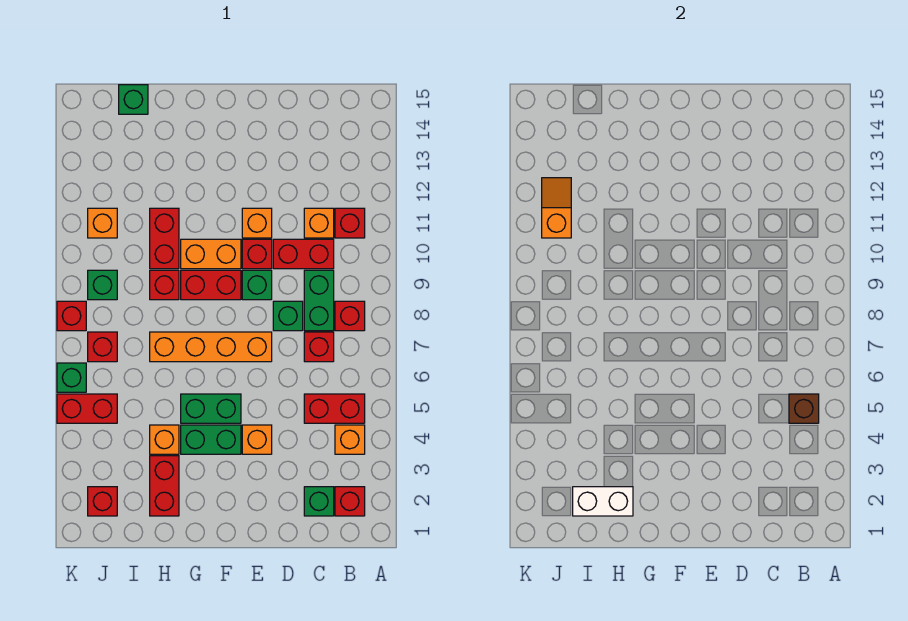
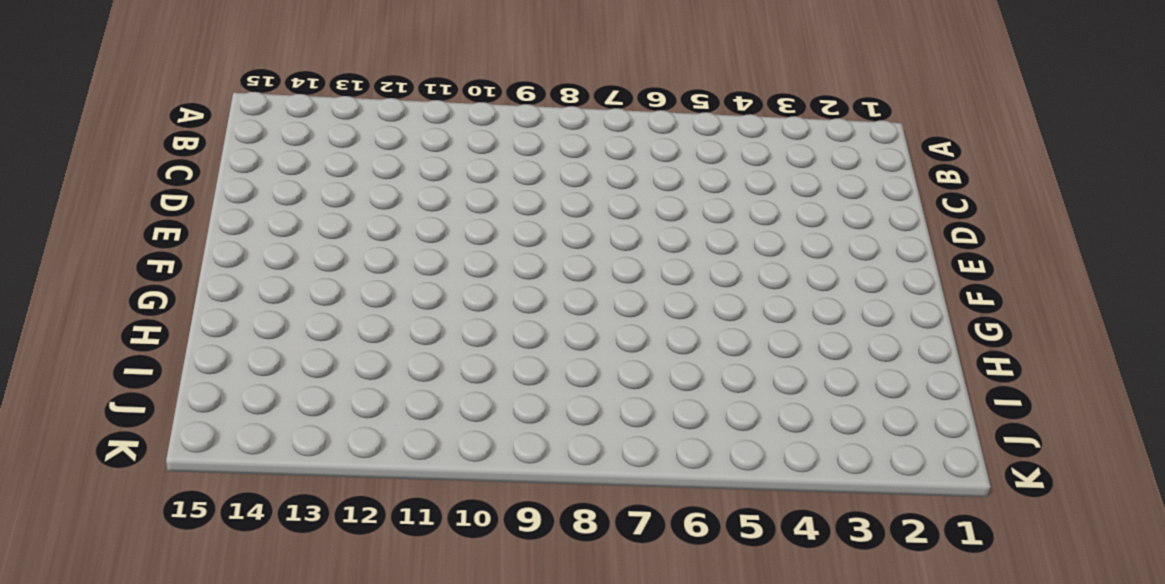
none -> red 1x1 brick [335,487,365,516]
none -> orange 1x1 brick [335,425,365,454]
none -> red 1x2 brick [304,394,365,423]
none -> red 1x1 brick [335,301,365,331]

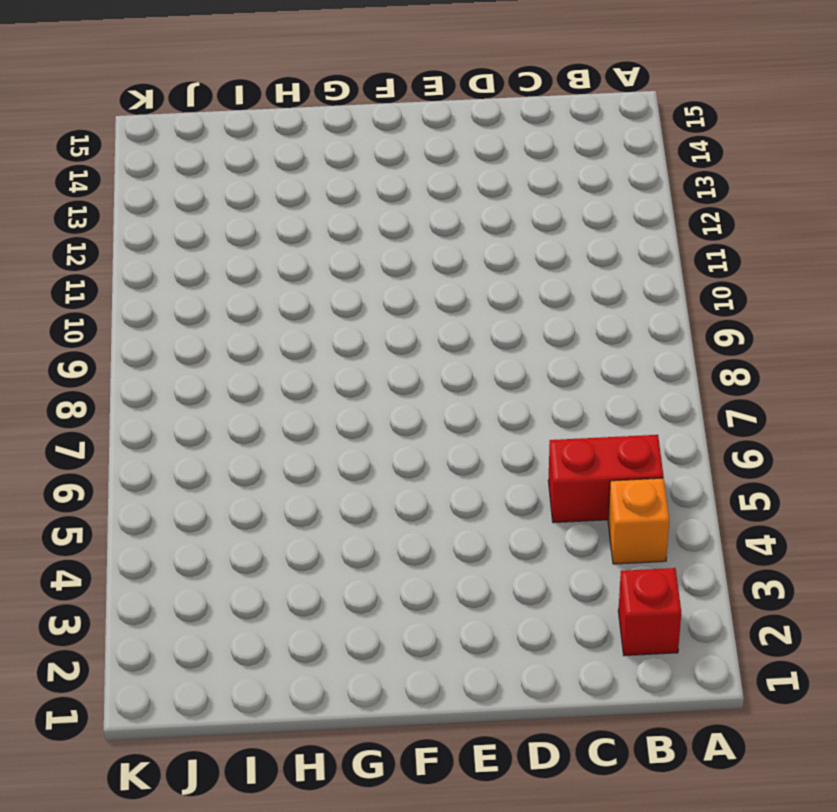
none -> red 1x1 brick [335,301,365,331]
none -> red 1x1 brick [335,208,365,238]
none -> green 1x1 brick [304,487,334,516]
none -> red 1x1 brick [304,332,334,362]

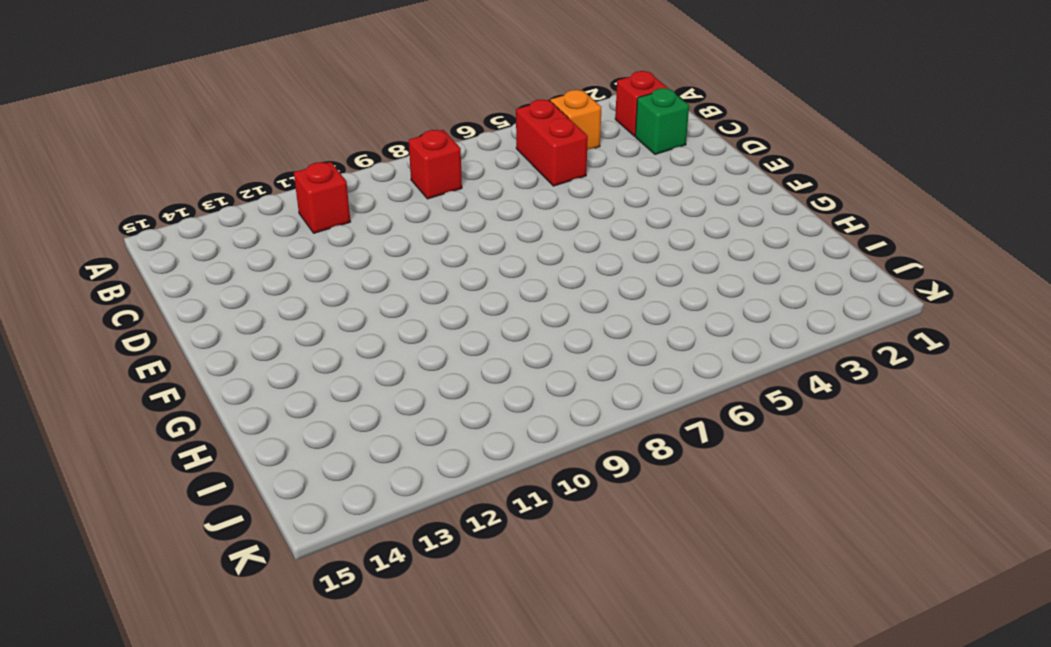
none -> red 1x1 brick [304,332,334,362]
none -> green 1x2 brick [304,270,334,331]
none -> red 1x2 brick [273,239,334,269]
none -> orange 1x1 brick [304,208,334,238]

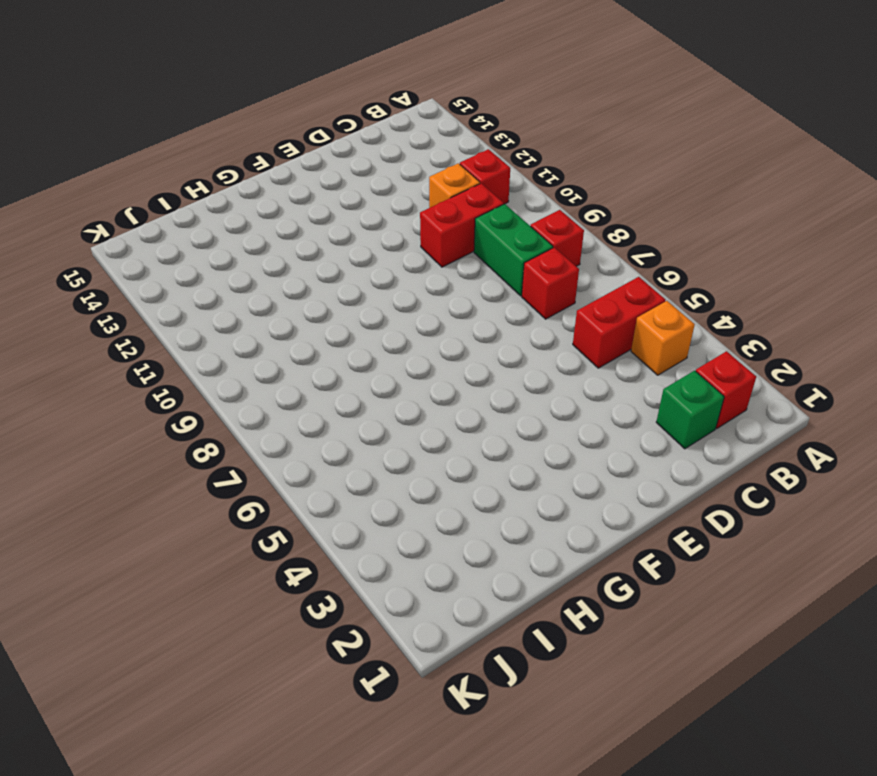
none -> green 1x1 brick [273,301,303,331]
none -> orange 1x1 brick [242,425,272,454]
none -> orange 1x4 brick [150,332,272,362]
none -> green 1x1 brick [242,270,272,300]

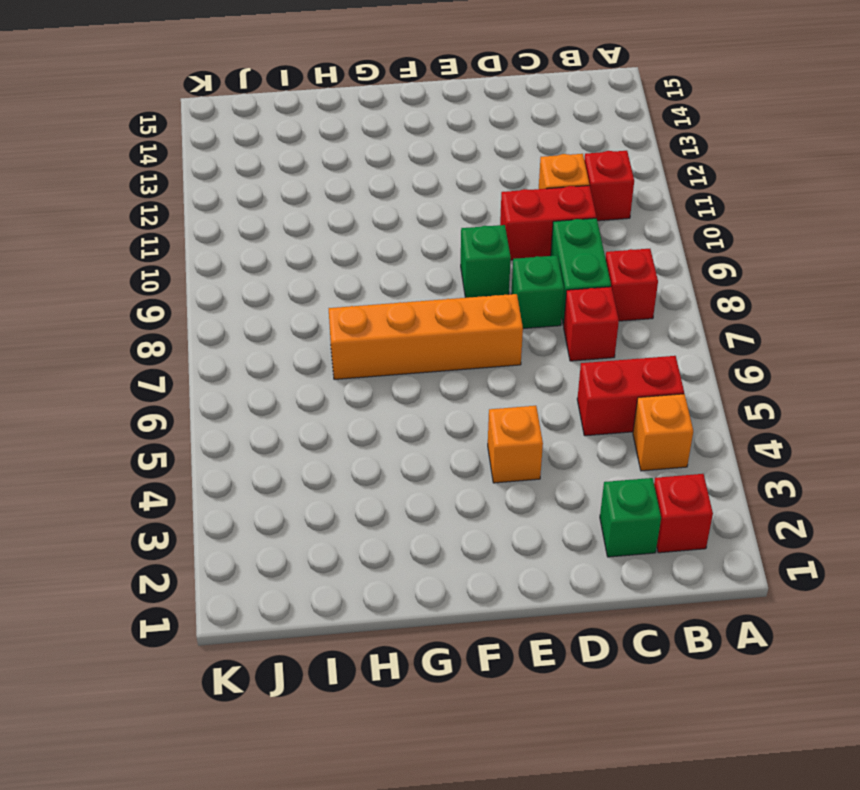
none -> red 1x1 brick [242,239,272,269]
none -> orange 1x1 brick [242,208,272,238]
none -> green 1x2 brick [181,425,241,454]
none -> green 1x2 brick [181,394,241,423]

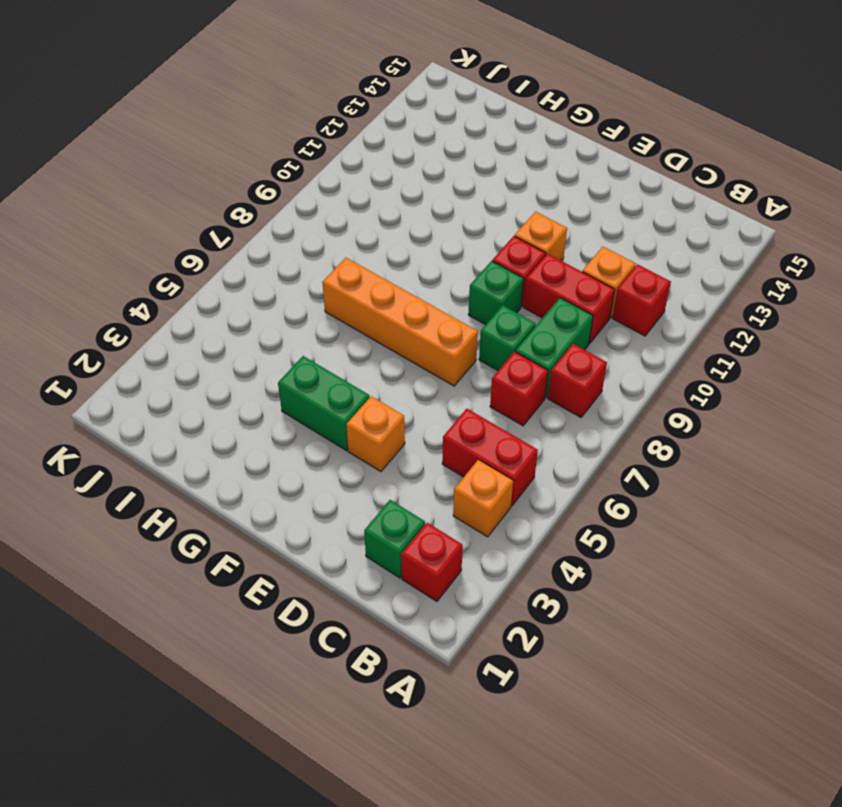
none -> green 1x2 brick [181,394,241,423]
none -> red 1x2 brick [181,270,241,300]
none -> orange 1x2 brick [181,239,241,269]
none -> red 1x2 brick [150,456,179,516]

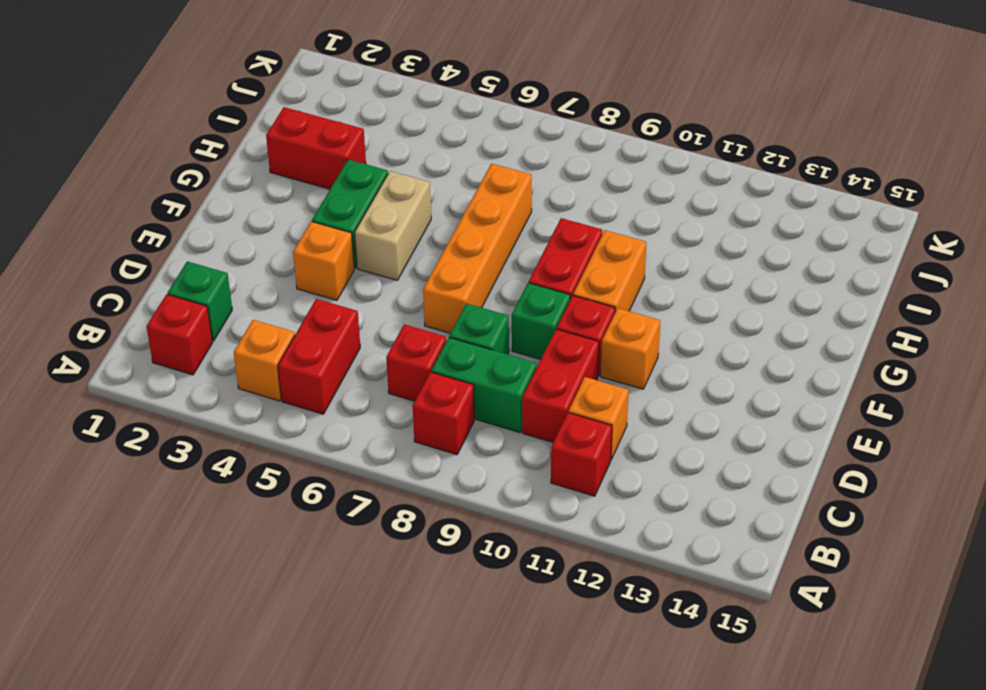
tan 1x2 brick [355,171,431,280] -> green 1x2 brick [181,394,241,423]
none -> orange 1x1 brick [150,425,179,454]
none -> red 1x1 brick [150,270,179,300]
none -> red 1x2 brick [150,208,179,269]
none -> green 1x1 brick [119,85,148,114]

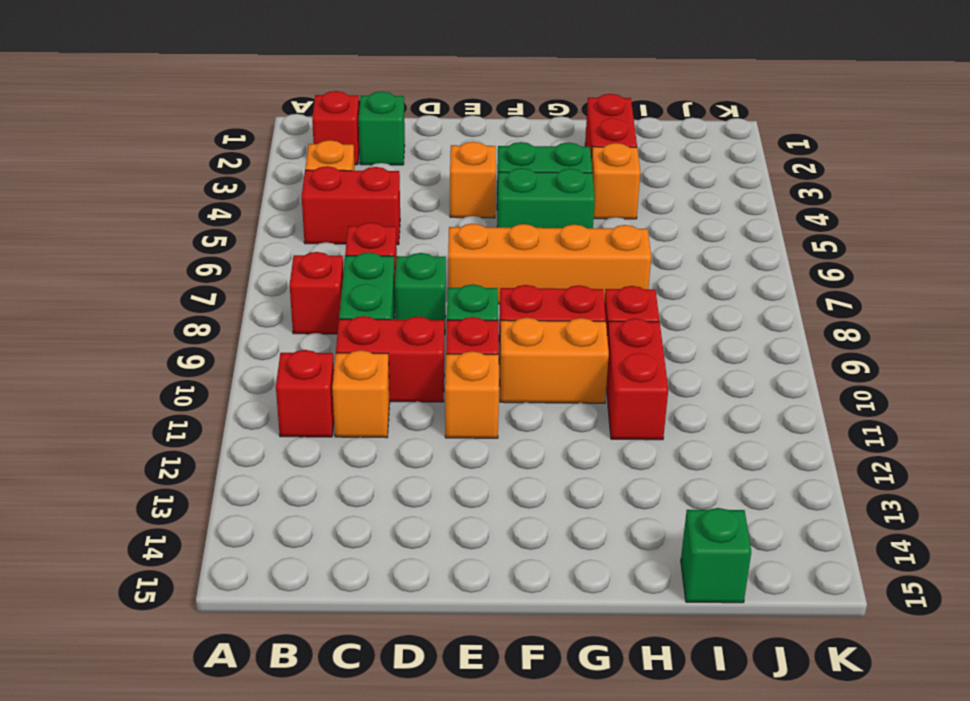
none -> red 1x1 brick [88,487,117,516]
none -> red 1x2 brick [57,394,117,423]
none -> red 1x1 brick [88,332,117,362]
none -> green 1x1 brick [88,270,117,300]

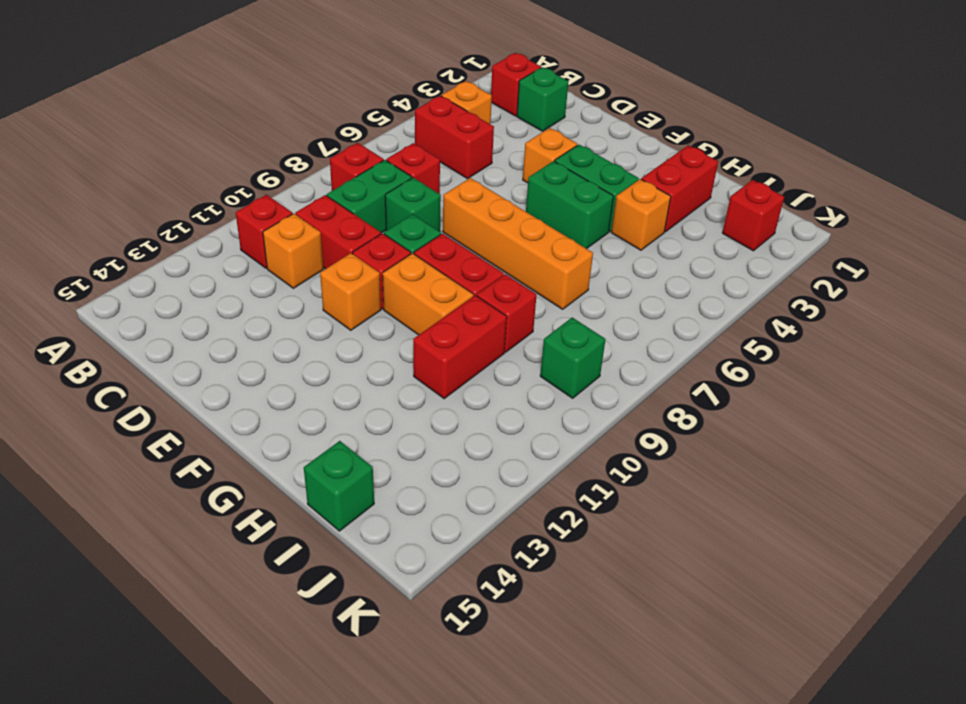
none -> red 1x2 brick [57,394,117,423]
none -> red 1x1 brick [88,332,117,362]
none -> orange 1x1 brick [88,208,117,238]
none -> green 1x1 brick [57,363,86,392]

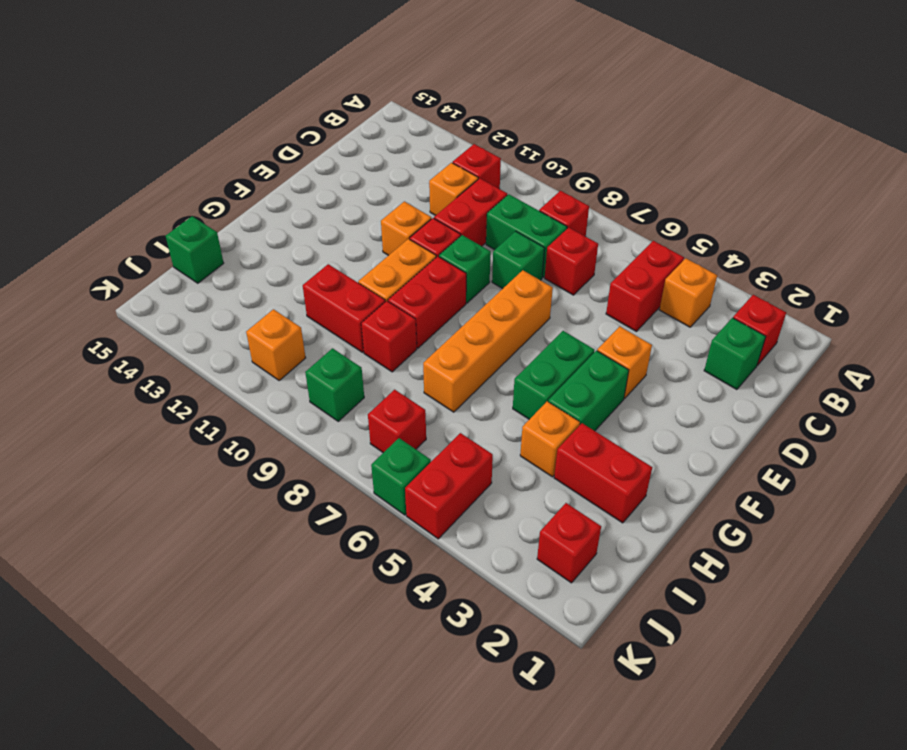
none -> red 1x1 brick [57,301,86,331]
none -> brown 1x1 brick [789,394,819,423]
none -> white 1x2 brick [573,487,633,516]
none -> orange 1x2 slope [542,178,571,238]

